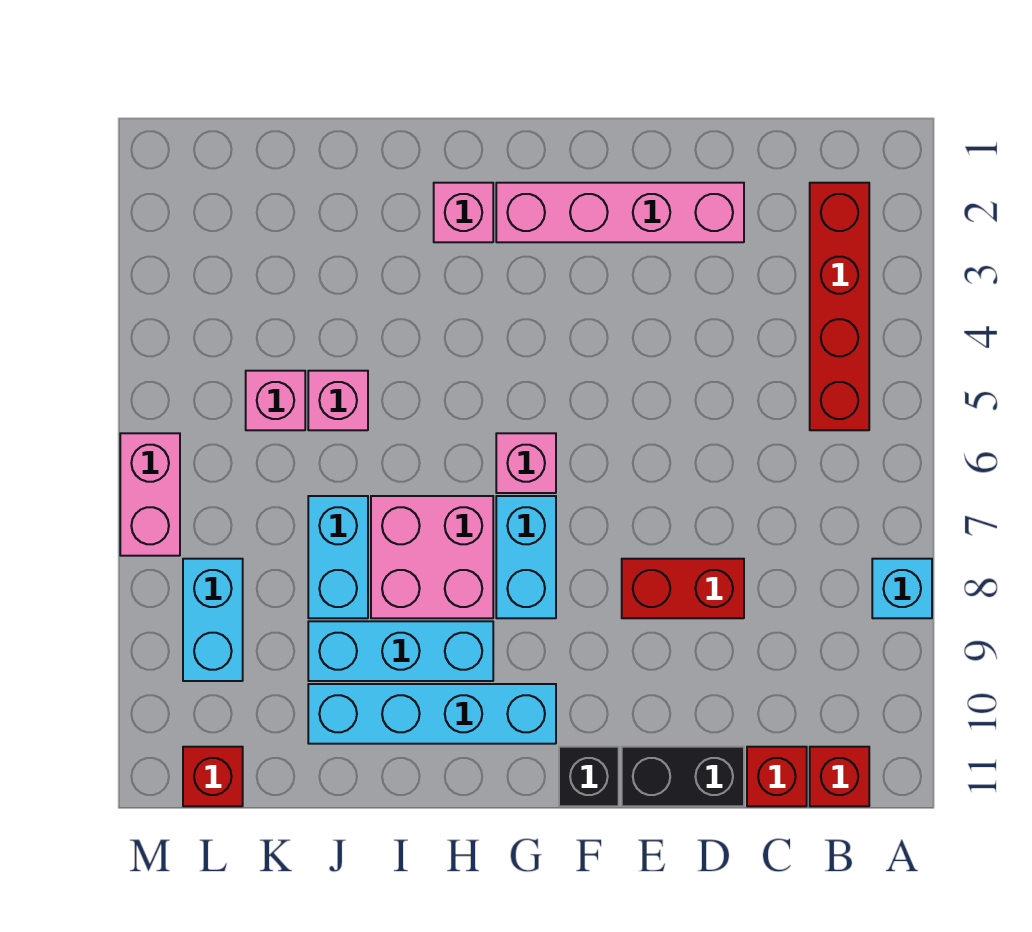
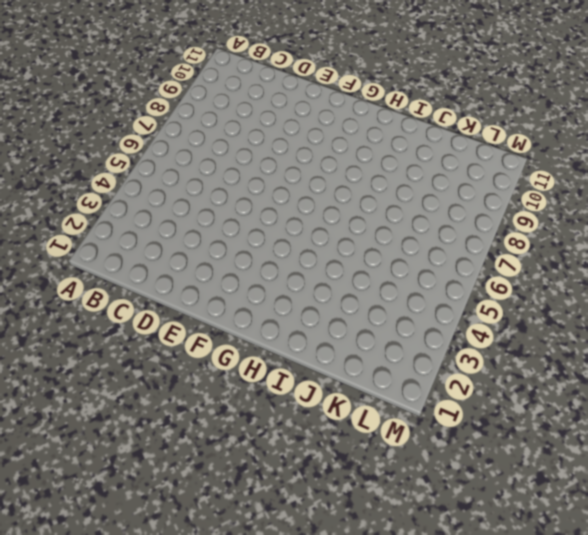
none -> cyan 1x1 brick [872,559,932,618]
none -> red 1x4 brick [810,183,869,430]
none -> red 1x1 brick [810,747,869,806]

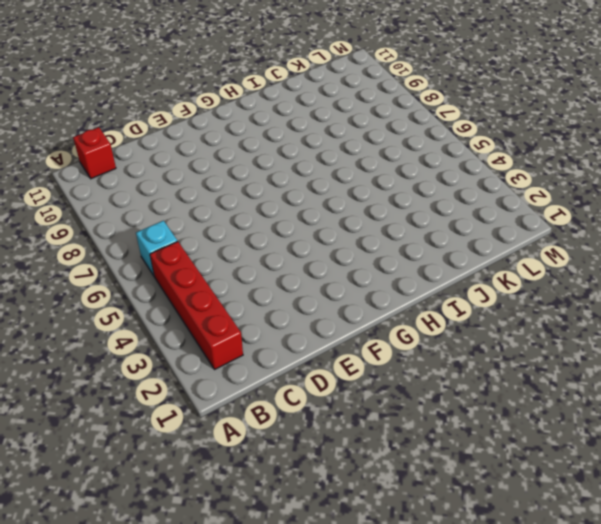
cyan 1x1 brick [136,221,177,277] -> cyan 1x1 brick moved to [872,559,932,618]
none -> red 1x1 brick [747,747,807,806]
none -> pink 1x4 brick [496,183,744,242]
none -> red 1x2 brick [622,559,744,618]

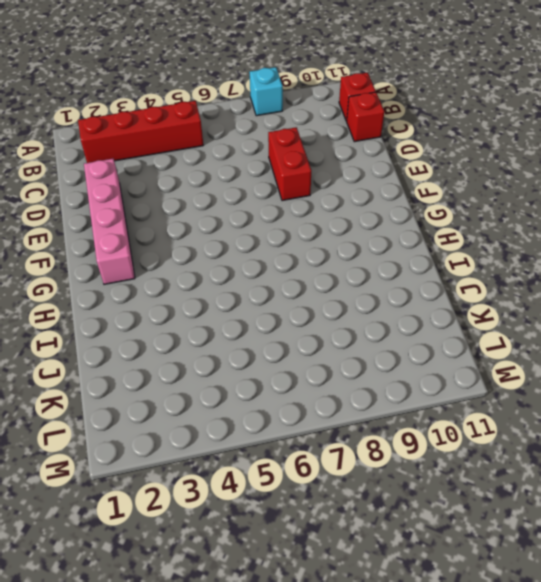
none -> black 1x2 brick [622,747,744,806]
none -> black 1x1 brick [559,747,619,806]
none -> pink 1x1 brick [496,433,556,493]

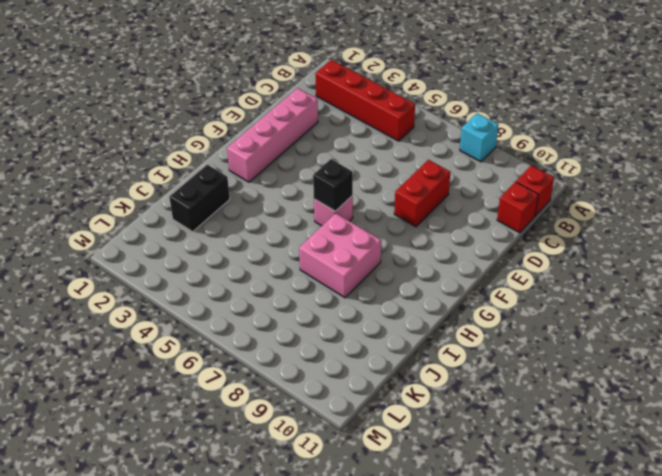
black 1x1 brick [313,159,353,211] -> black 1x1 brick moved to [559,747,619,806]
black 1x2 brick [169,165,230,232] -> black 1x2 brick moved to [622,747,744,806]
none -> cyan 1x2 brick [496,496,556,618]
none -> cyan 1x4 brick [308,684,556,744]
none -> pink 1x1 brick [434,183,493,242]

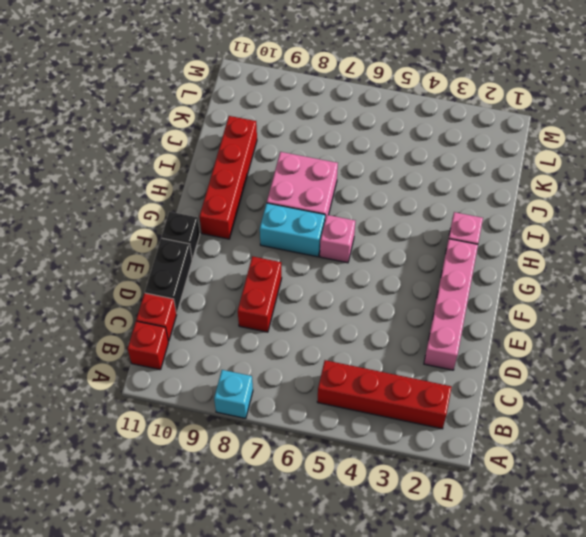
red 1x4 brick [200,116,257,239] -> cyan 1x4 brick [308,684,556,744]
none -> cyan 1x3 brick [308,621,493,681]
none -> pink 1x1 brick [308,371,368,430]
none -> cyan 1x2 brick [308,496,368,618]

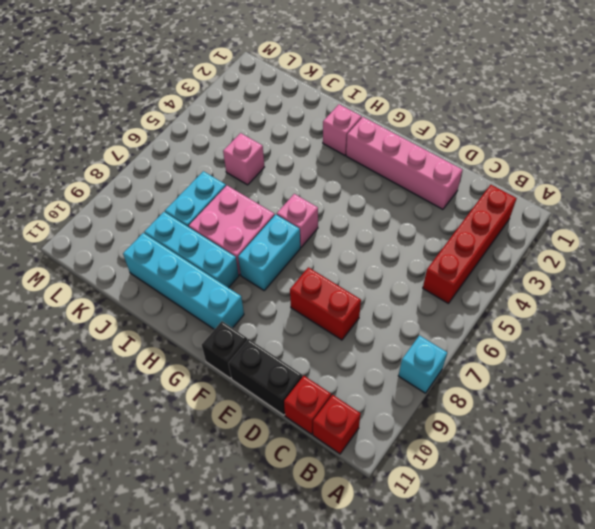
none -> pink 1x1 brick [246,371,305,430]
none -> cyan 1x2 brick [183,559,243,681]
none -> red 1x1 brick [183,747,243,806]

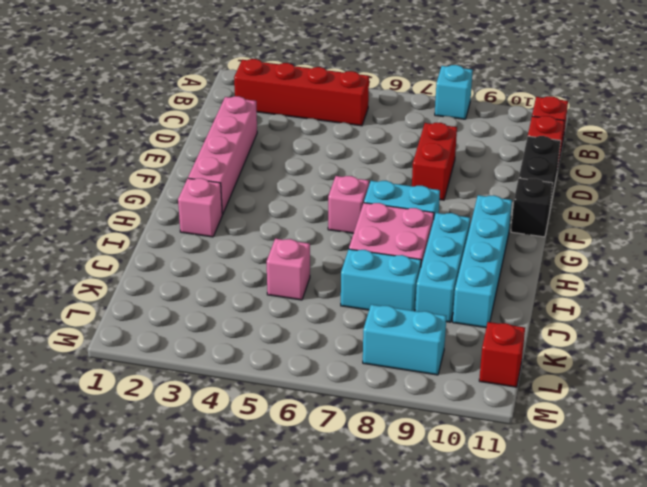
none -> pink 1x1 brick [246,371,305,430]
none -> pink 1x2 brick [120,433,180,556]

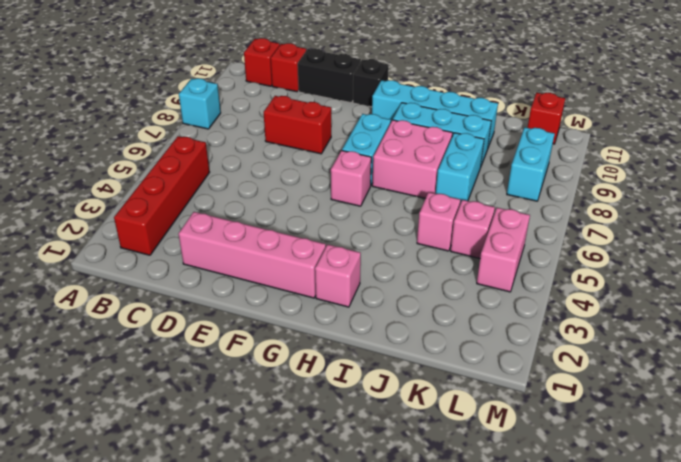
pink 1x2 brick [477,208,530,292] -> pink 1x2 brick moved to [120,433,180,556]

